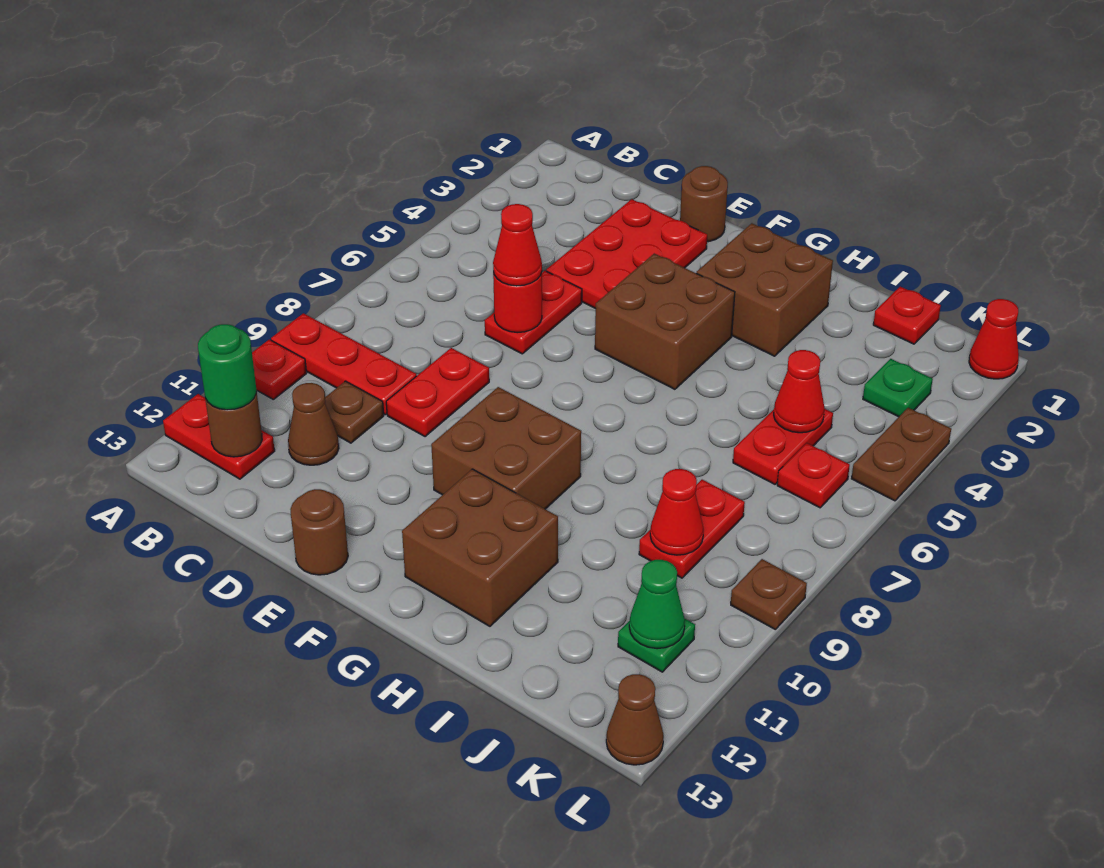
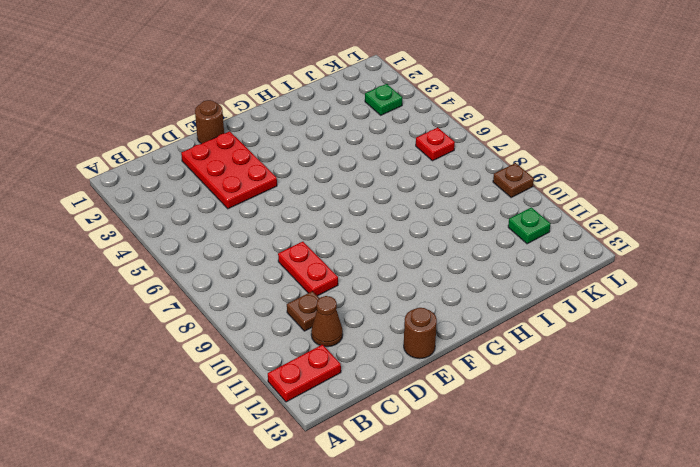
none -> red 1x3 plate [271,313,417,415]
none -> red 1x1 plate [252,340,306,399]
none -> red 1x2 plate [485,271,582,354]
none -> brown 2x2 brick [595,254,735,389]

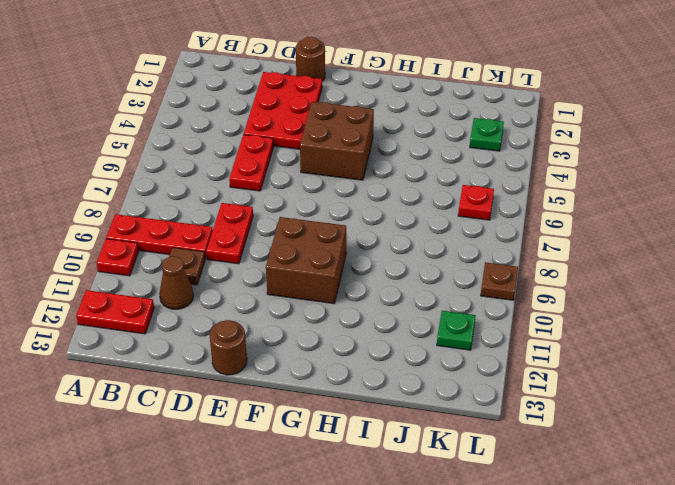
none -> brown 2x2 brick [696,223,833,356]
none -> brown 2x2 brick [402,469,558,626]
none -> red 1x1 plate [873,287,941,344]
none -> red 1x2 plate [733,409,833,484]

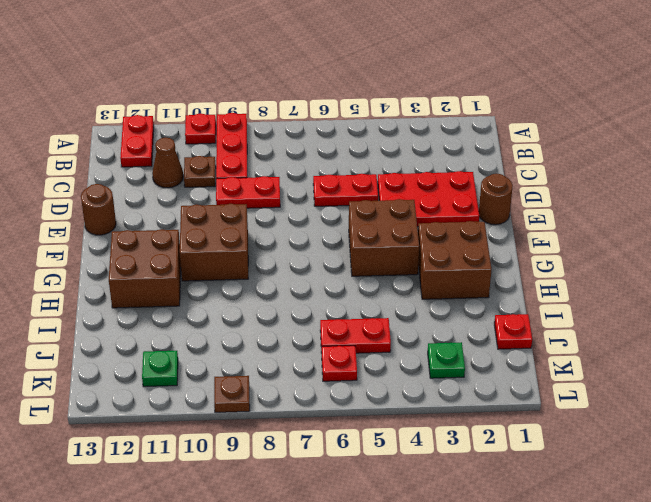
none -> red 1x2 plate [639,480,745,578]
none -> red 1x1 cone [969,299,1019,379]
none -> brown 1x2 plate [852,408,951,501]
none -> brown 1x1 cone [606,674,664,765]

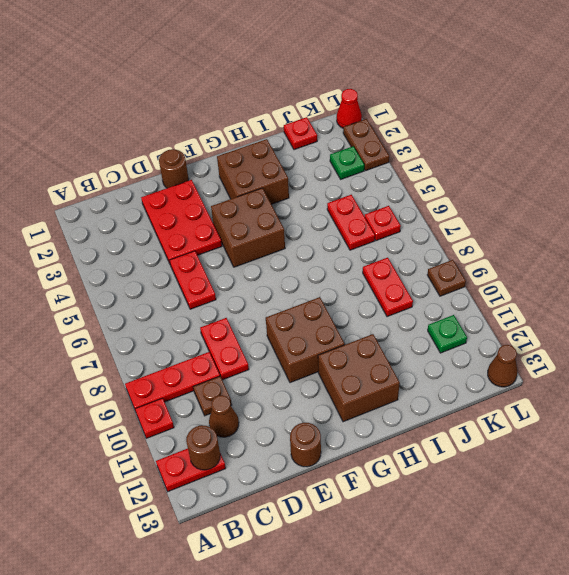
brown 1x2 plate [343,119,389,171] -> brown 1x2 plate moved to [852,408,951,501]
none -> red 1x1 round brick [493,272,542,333]
none -> red 1x1 cone [774,350,825,433]
none -> red 1x1 cone [650,469,704,555]
none -> green 1x1 cone [629,560,685,649]

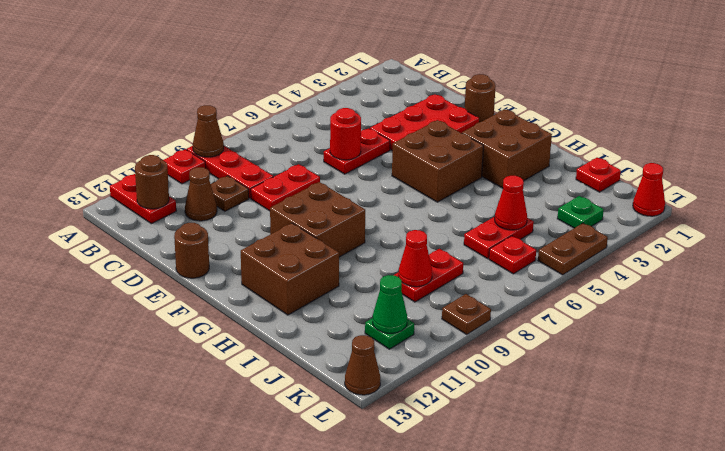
brown 1x1 cone [193,105,224,157] -> none
none -> green 1x1 round brick [198,324,257,410]
none -> red 1x1 cone [493,204,542,286]

